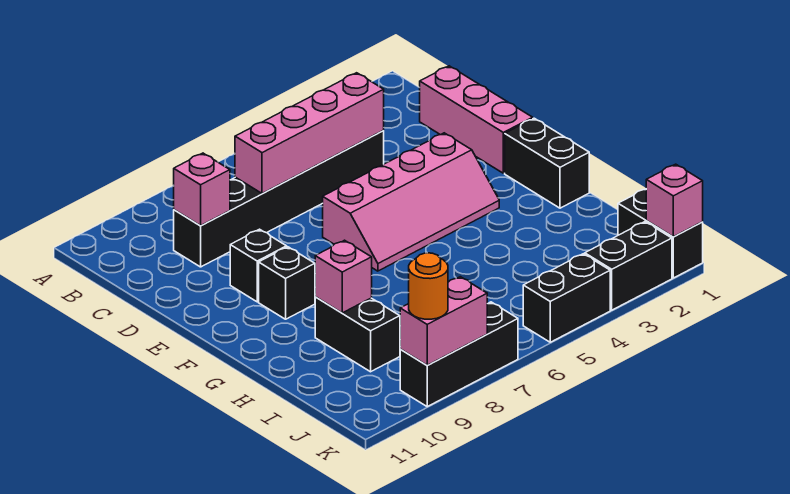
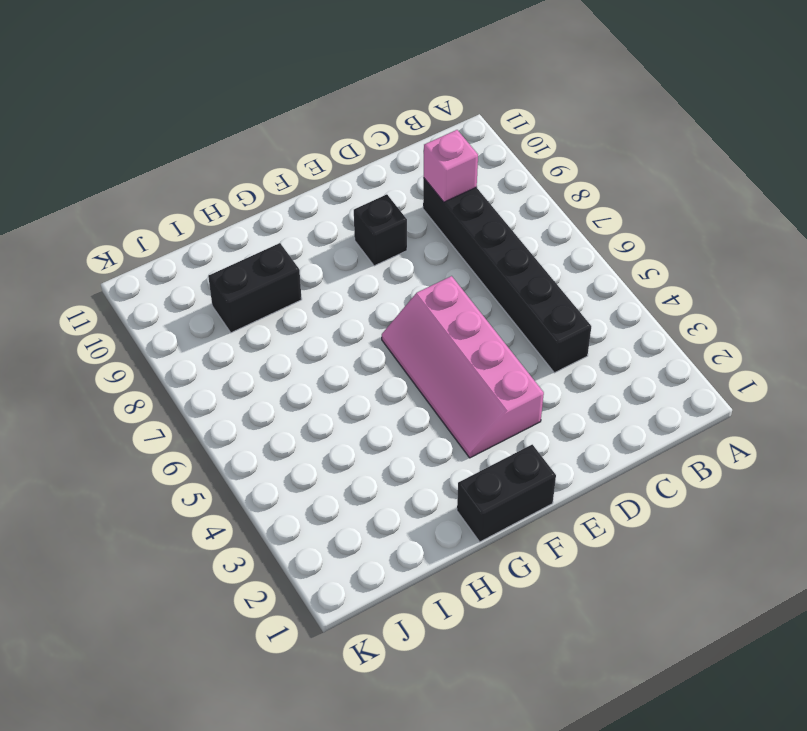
none -> pink 1x3 brick [420,66,533,173]
none -> black 1x1 brick [259,247,315,319]
none -> black 1x2 brick [618,189,703,278]

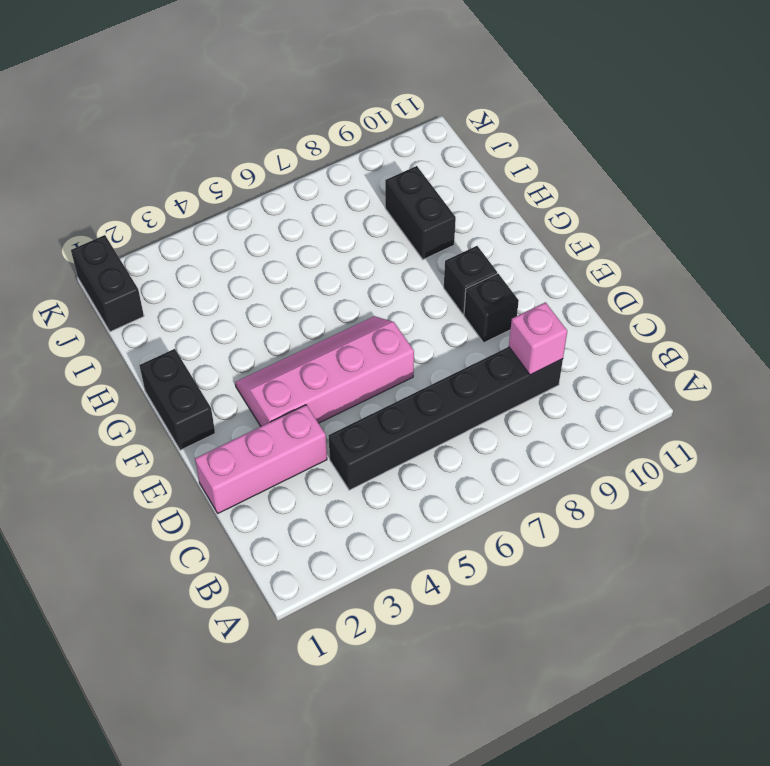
pink 1x3 brick [195,405,327,513] -> pink 1x3 brick turned to [420,66,533,173]
none -> black 1x2 brick [585,222,672,310]
none -> black 1x2 brick [523,254,610,342]
none -> black 1x3 brick [400,302,518,406]

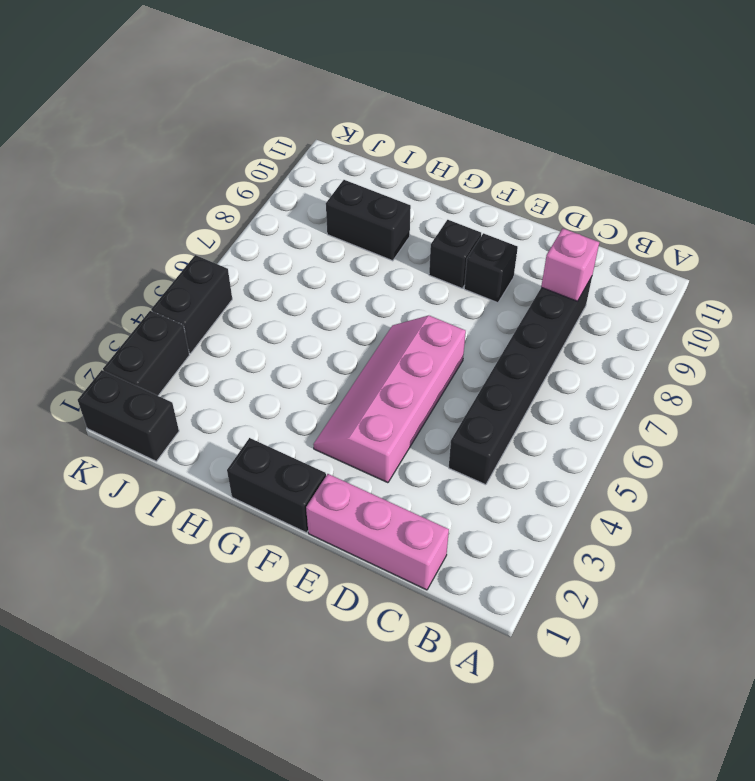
none -> black 1x3 brick [400,302,518,406]
none -> pink 1x4 brick [235,73,384,193]
none -> pink 1x1 brick [315,240,372,313]

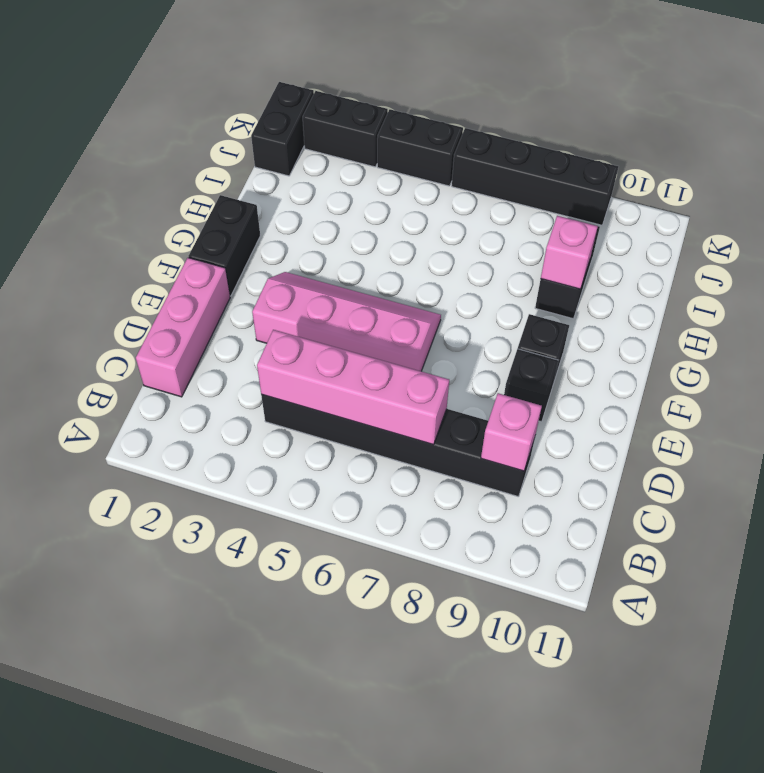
black 1x4 brick [452,128,618,225] -> black 1x3 brick [400,302,518,406]
none -> pink 1x1 brick [646,164,703,237]
none -> pink 1x2 brick [400,277,487,365]
none -> orange 1x1 round brick [409,253,448,319]

